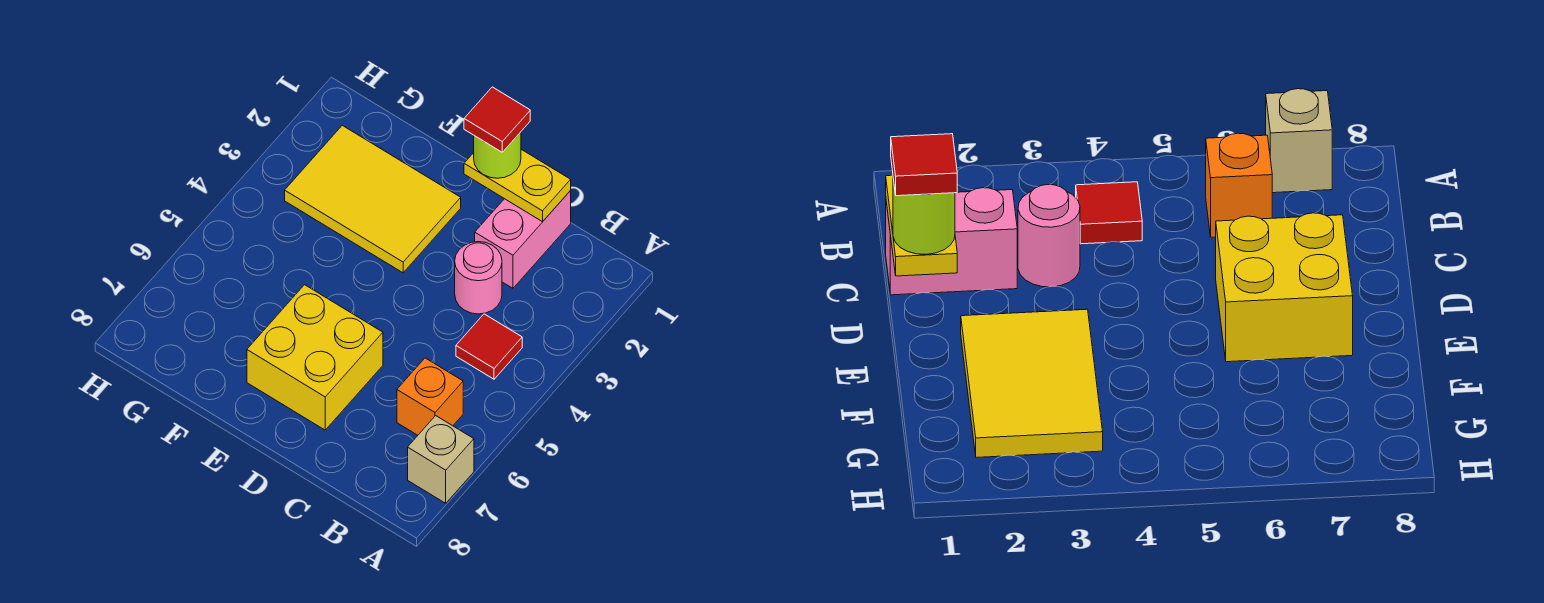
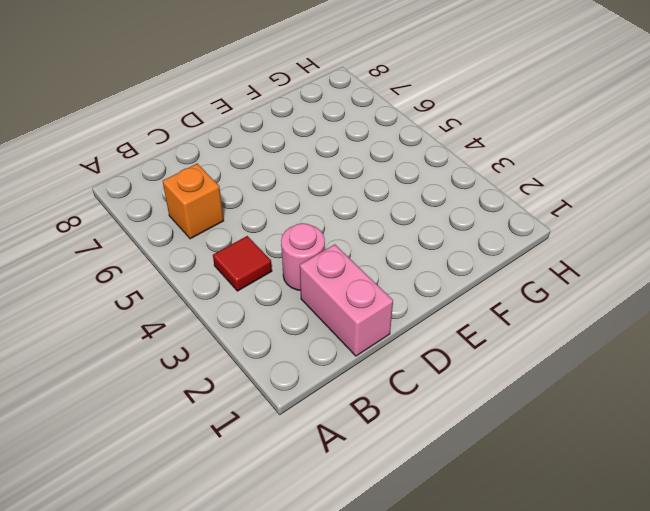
none -> tan 1x1 brick [408,416,474,503]
none -> yellow 2x2 brick [247,285,383,430]

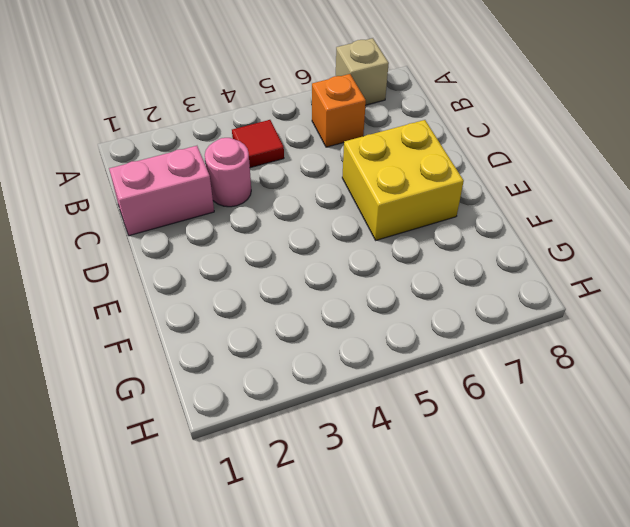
none -> yellow 2x3 tile [285,125,461,273]
none -> yellow 1x2 plate [464,149,571,222]

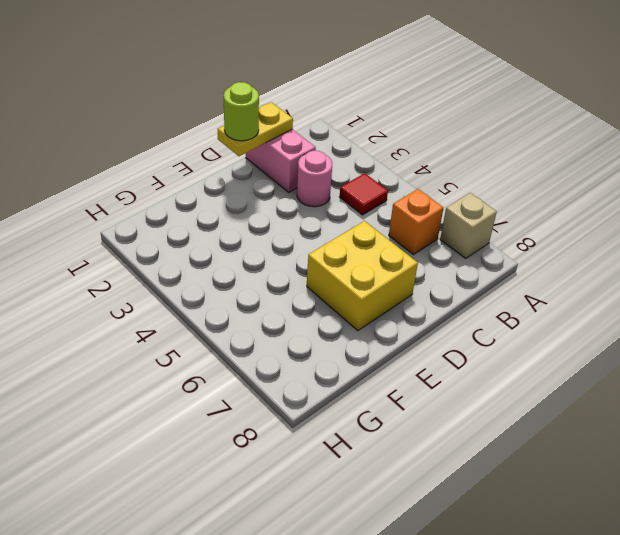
none -> yellow 2x3 tile [285,125,461,273]
none -> red 1x1 tile [464,87,530,152]

